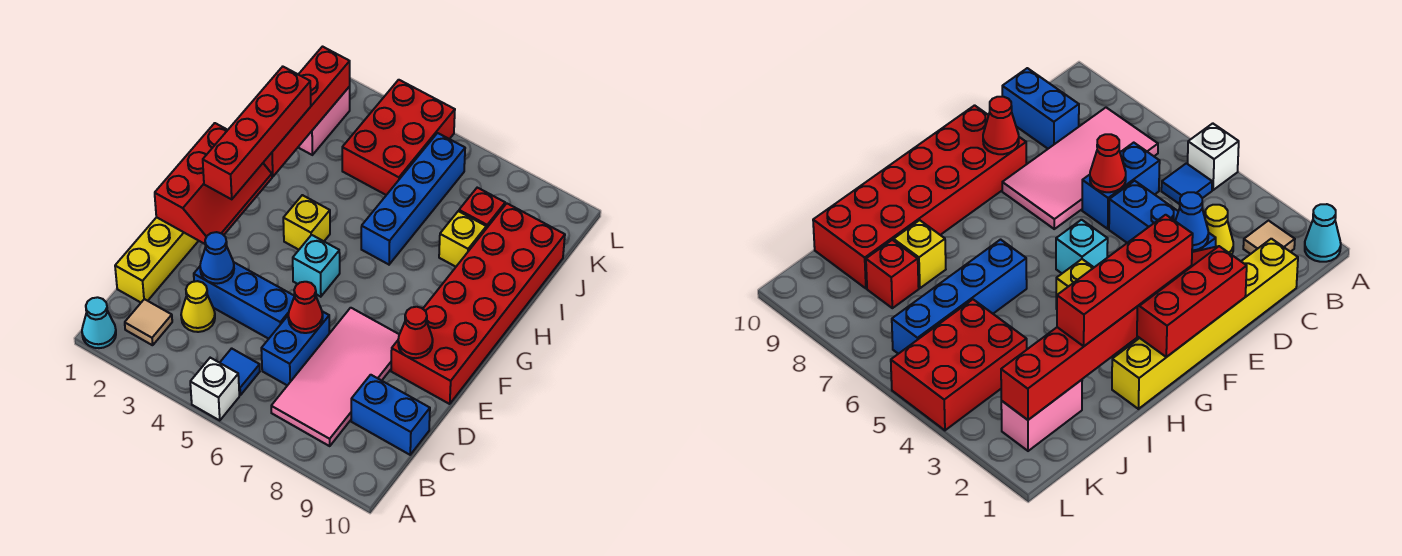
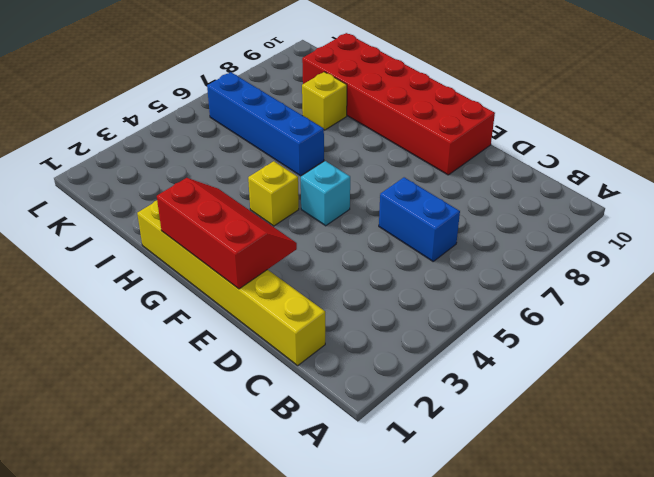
none -> cyan 1x1 cone [82,297,116,348]
none -> white 1x1 brick [190,358,239,421]
none -> tan 1x1 tile [125,299,172,345]

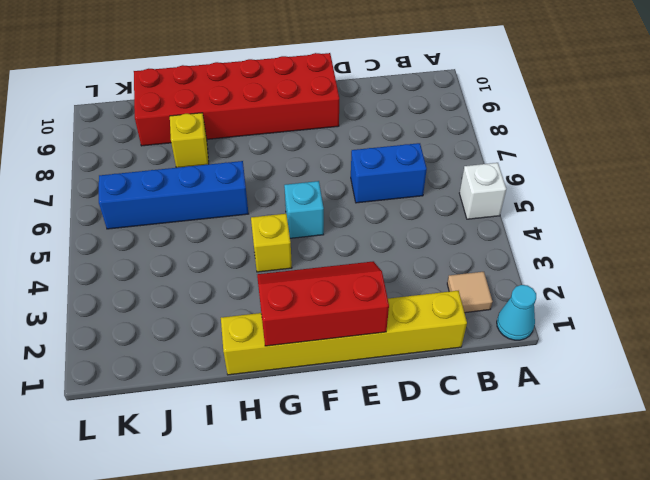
none -> blue 1x1 tile [220,348,260,395]
none -> pink 2x4 tile [271,308,399,446]
none -> yellow 1x1 cone [181,281,215,332]

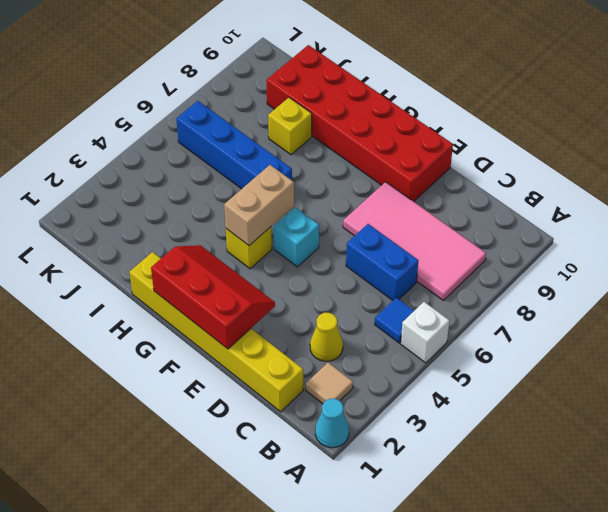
tan 1x2 brick [224,165,294,246] -> none
none -> blue 1x2 brick [351,375,430,455]
none -> blue 1x3 brick [194,262,294,339]
none -> pink 1x2 brick [298,87,350,155]

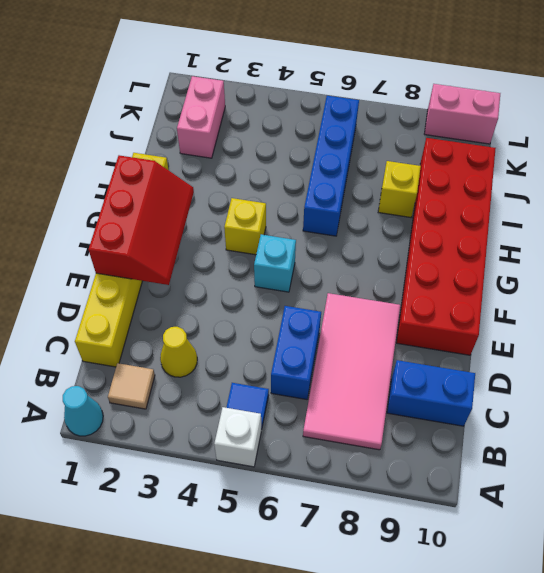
pink 1x2 brick [425,84,500,144] -> none
none -> blue 1x3 brick [194,262,294,339]
none -> red 2x3 brick [342,80,455,195]
none -> red 1x1 brick [459,188,505,228]

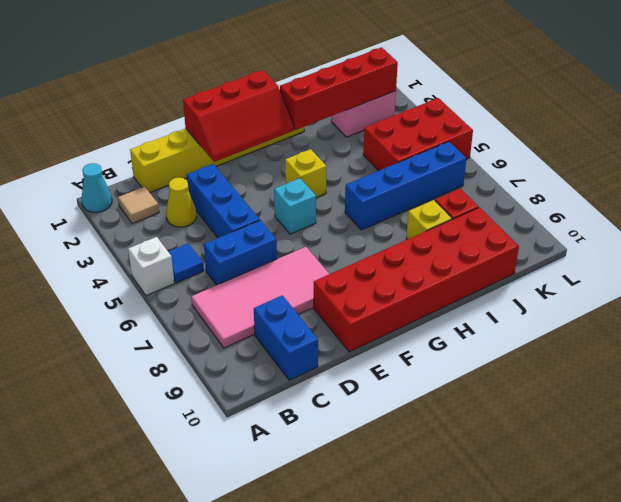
none -> blue 1x1 cone [200,232,234,284]
none -> red 1x1 cone [288,282,323,333]
none -> red 1x1 cone [398,307,433,358]

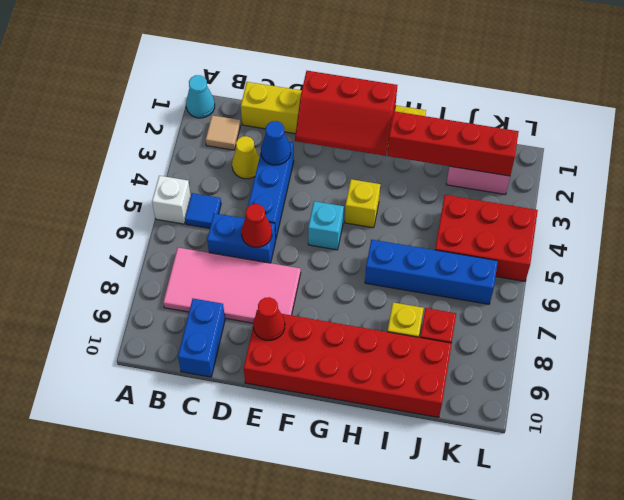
none -> red 1x4 brick [203,67,311,199]

